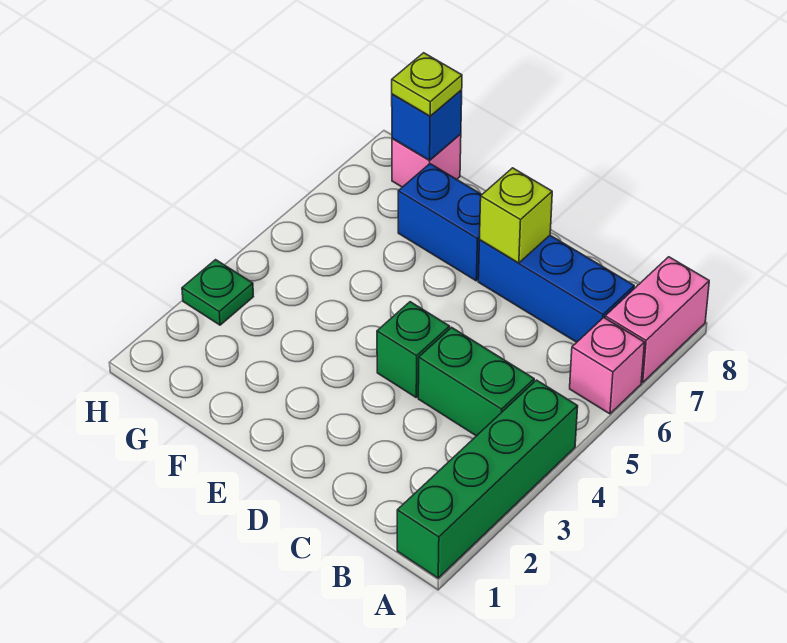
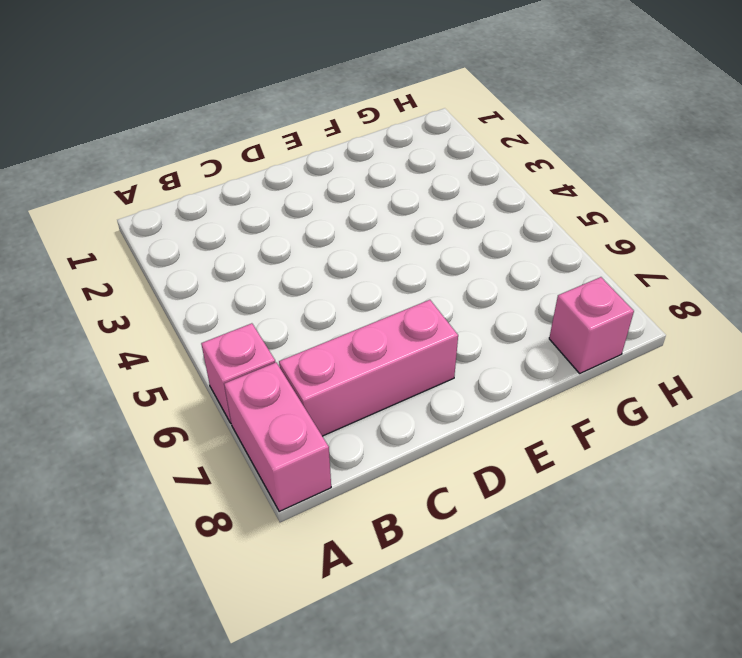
pink 1x3 brick [279,300,458,436] -> blue 1x3 brick [478,235,634,342]
none -> green 1x4 brick [397,380,578,578]
none -> green 1x2 brick [418,327,534,436]
none -> green 1x1 brick [377,302,450,397]

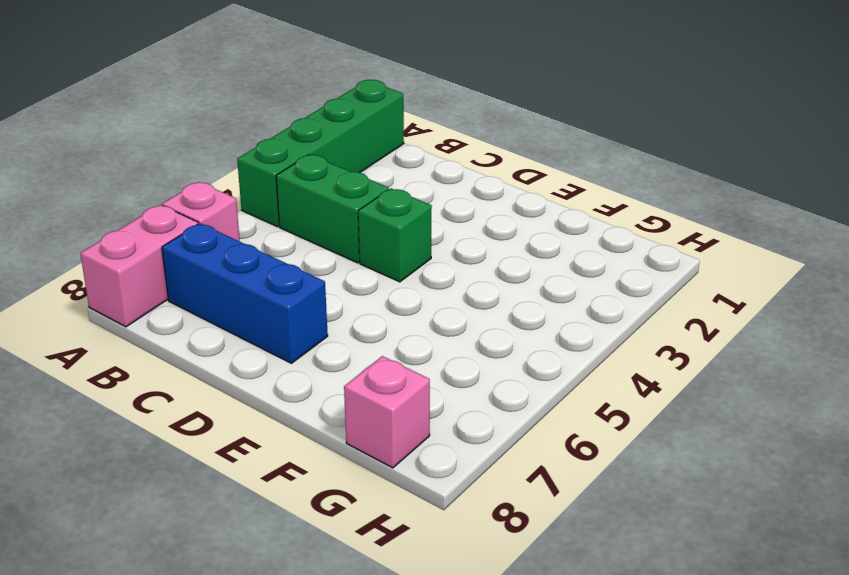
none -> blue 1x2 brick [398,164,482,281]
none -> green 1x1 plate [182,260,253,325]
none -> lime 1x1 brick [480,168,552,263]

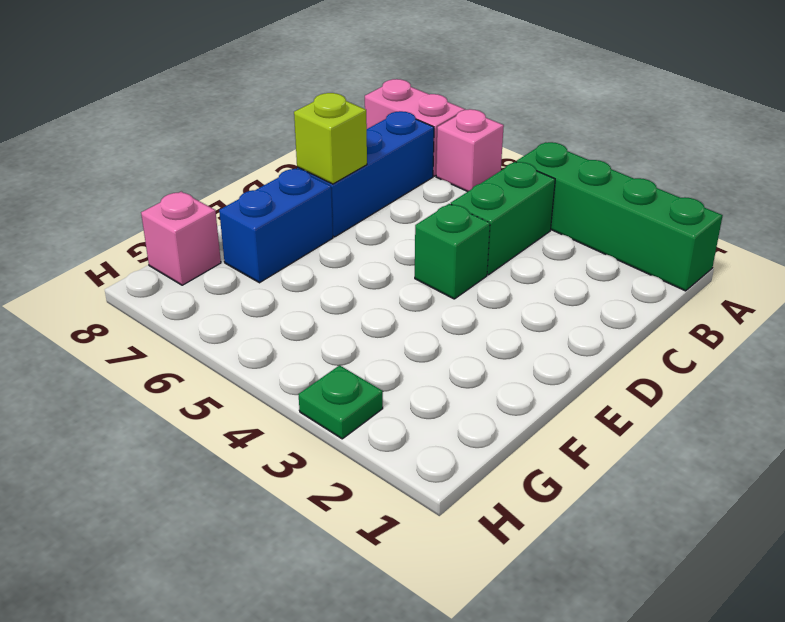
none -> blue 1x1 brick [392,90,462,160]
none -> lime 1x1 plate [392,53,462,116]

